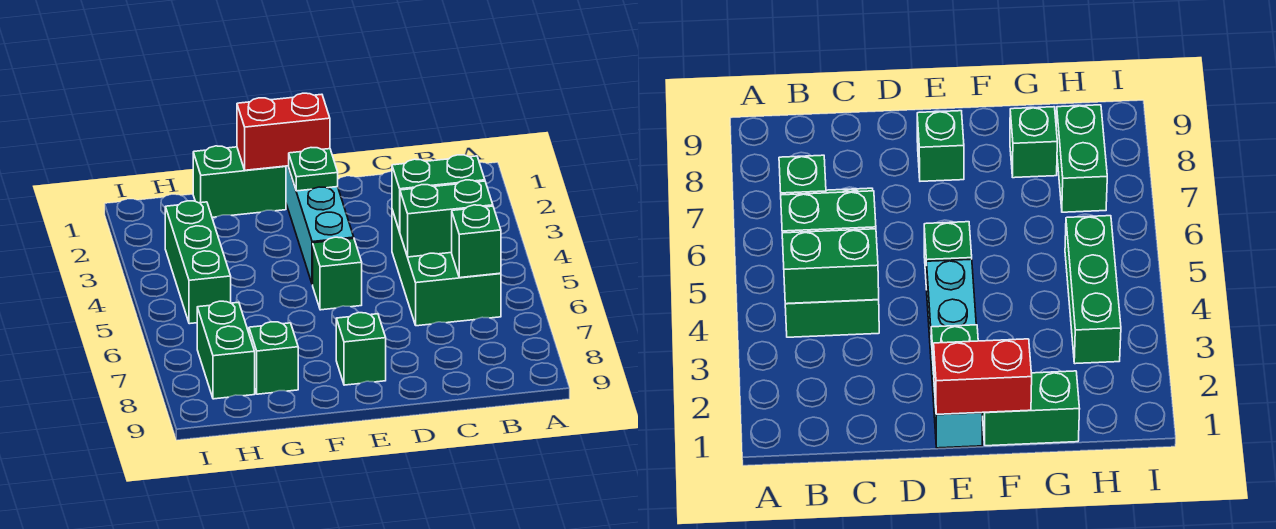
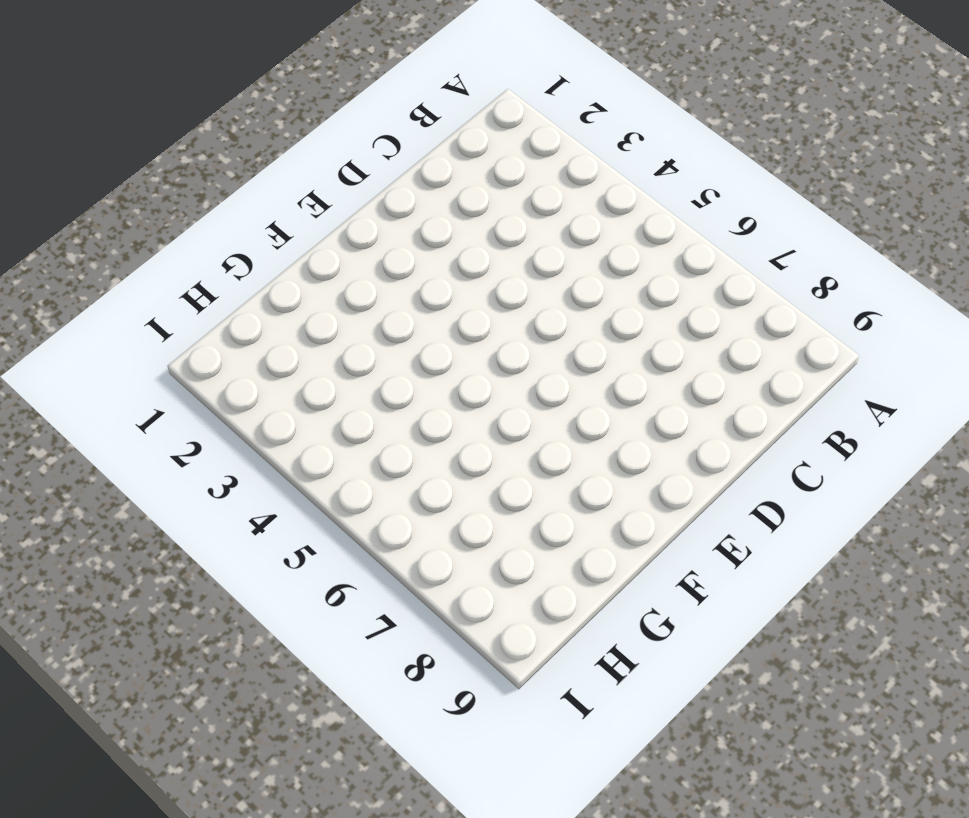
none -> green 2x3 brick [392,210,501,326]
none -> cyan 1x4 brick [286,166,354,285]
none -> green 1x1 brick [313,237,362,310]

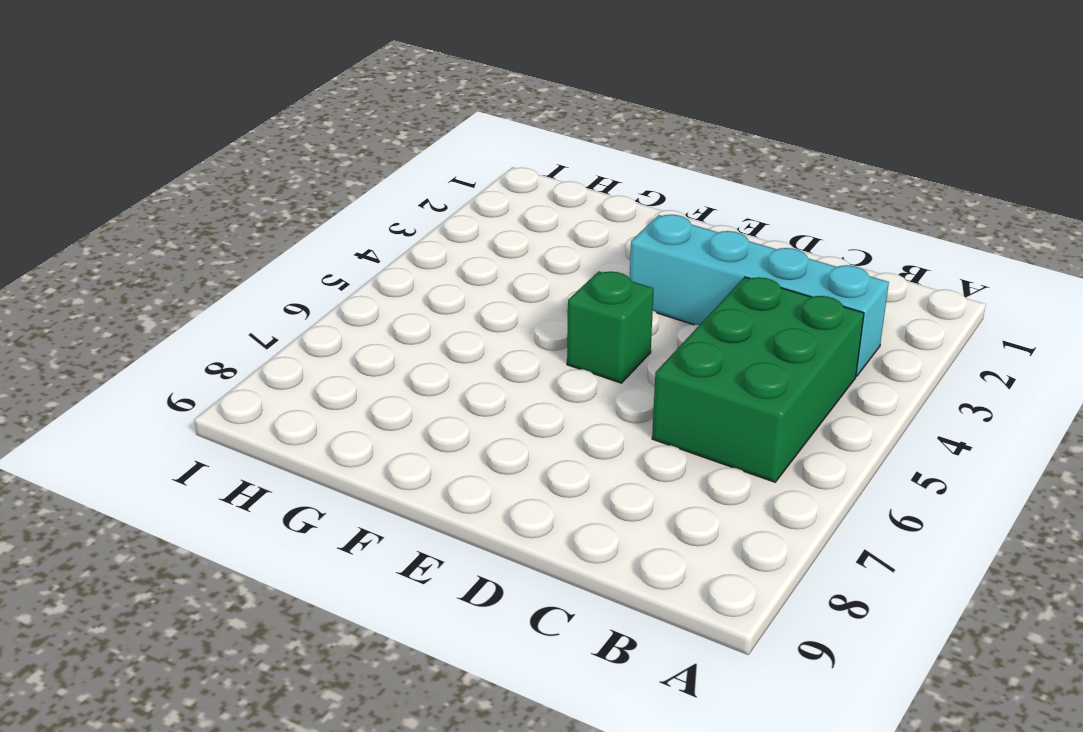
cyan 1x4 brick [630,215,889,376] -> cyan 1x4 brick turned to [286,166,354,285]
none -> green 1x1 brick [336,313,386,385]
none -> green 1x2 brick [193,146,286,217]
none -> green 1x1 brick [249,322,298,394]

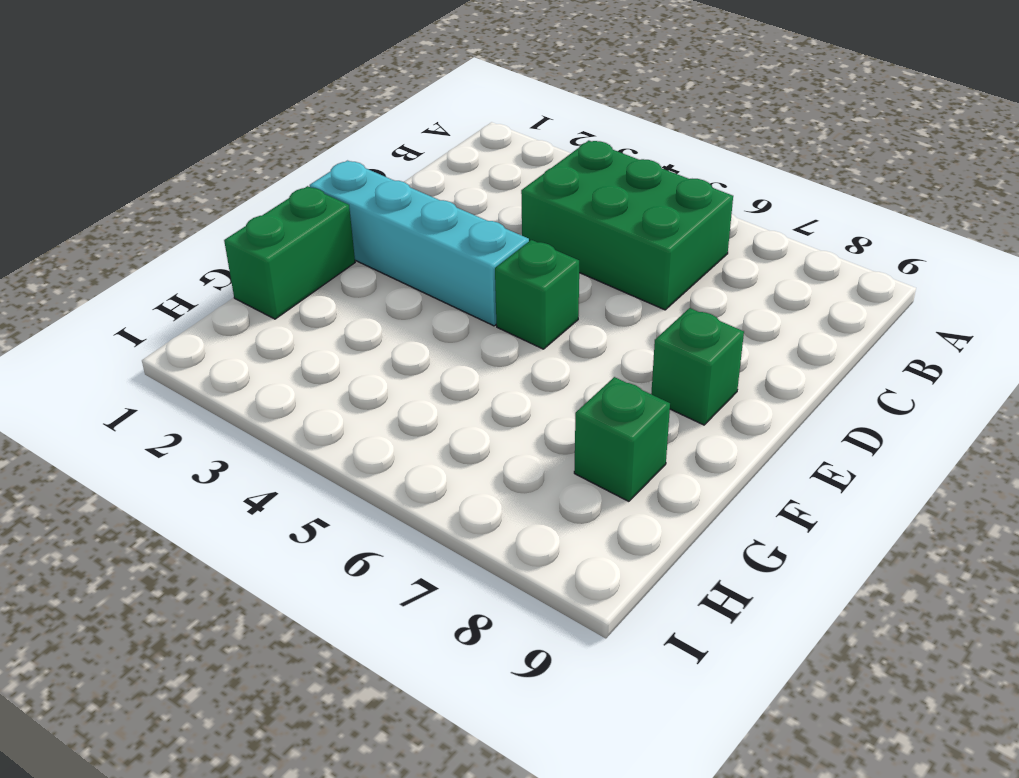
none -> green 1x3 brick [165,201,231,324]
none -> green 1x2 brick [197,301,255,399]
none -> green 1x2 brick [392,155,485,232]

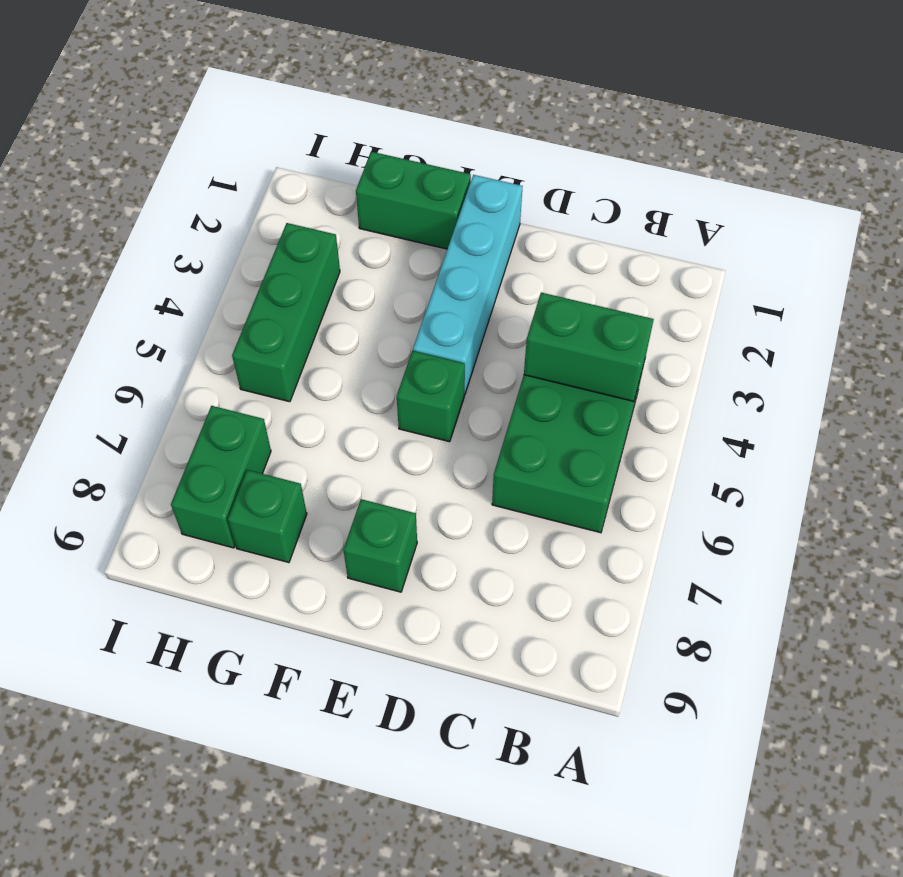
none -> green 1x2 brick [400,180,493,257]
none -> green 1x1 brick [452,205,501,278]
none -> red 1x2 brick [237,93,330,170]

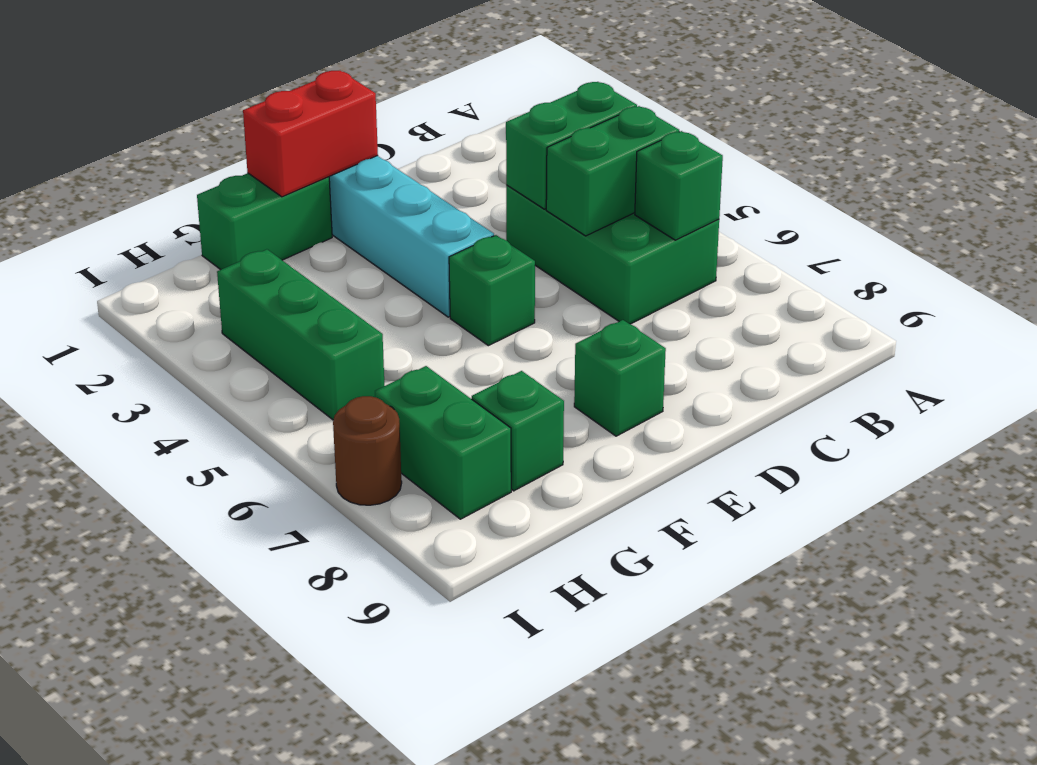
brown 1x1 round brick [333,396,402,505] -> none
none -> green 1x1 plate [289,148,338,191]

